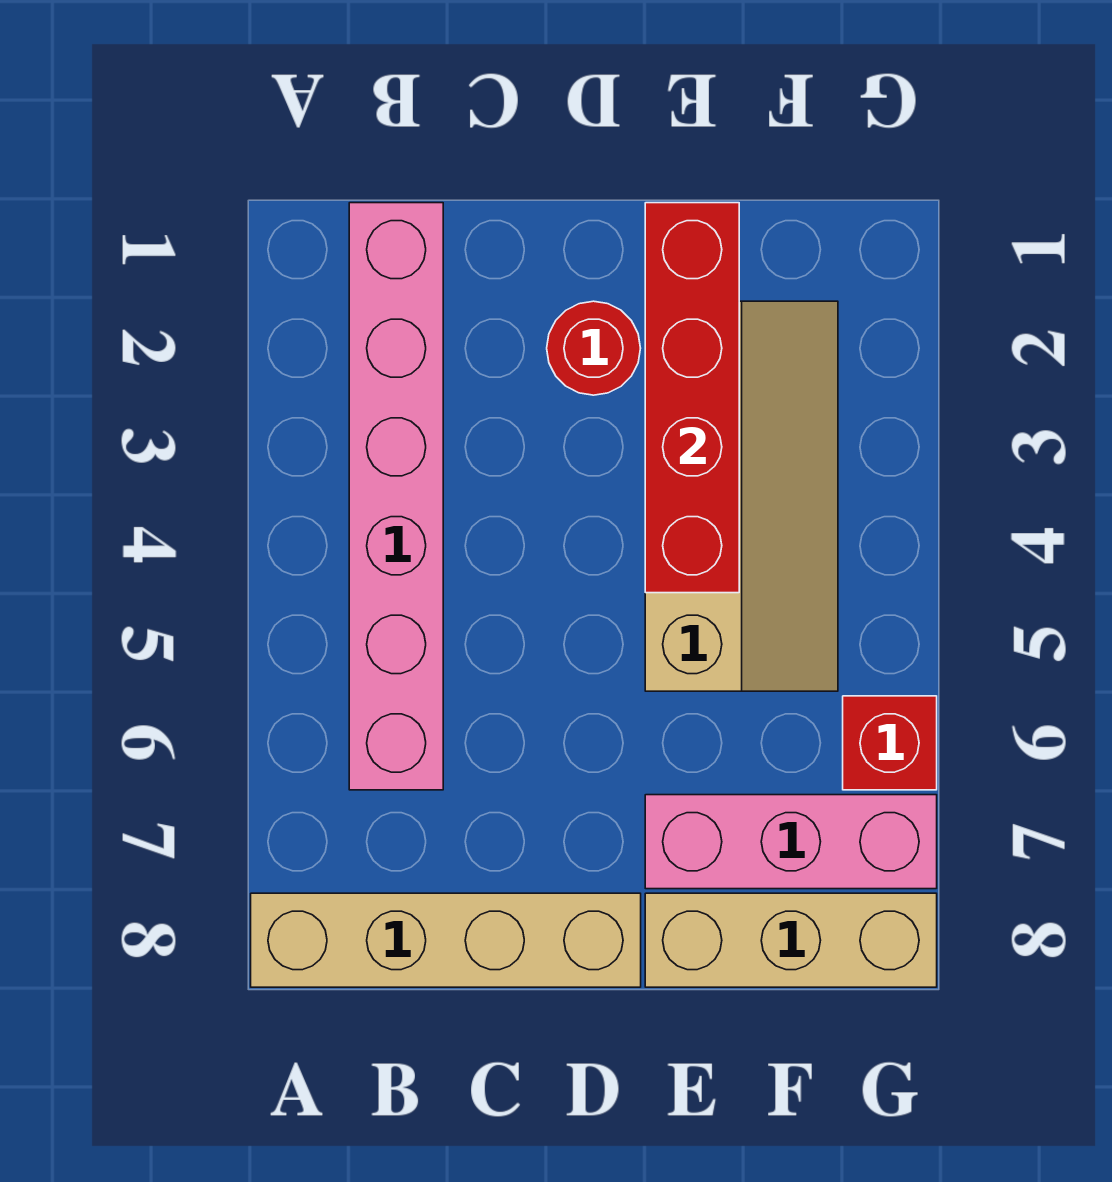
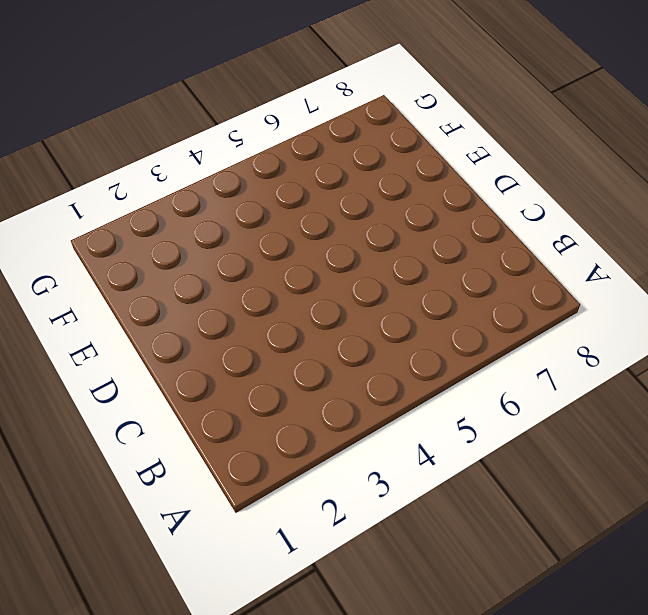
none -> tan 1x4 brick [251,893,641,987]
none -> pink 1x6 brick [349,203,443,790]

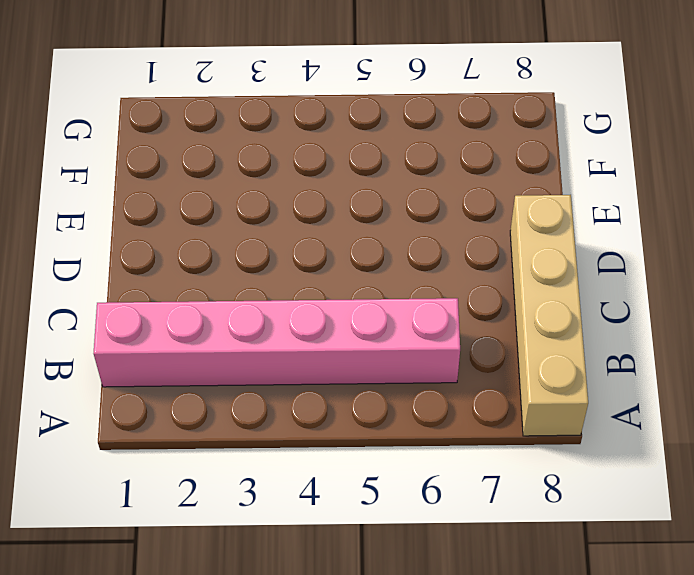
none -> red 1x1 round brick [547,301,641,395]
none -> tan 2x4 slope [645,301,838,691]

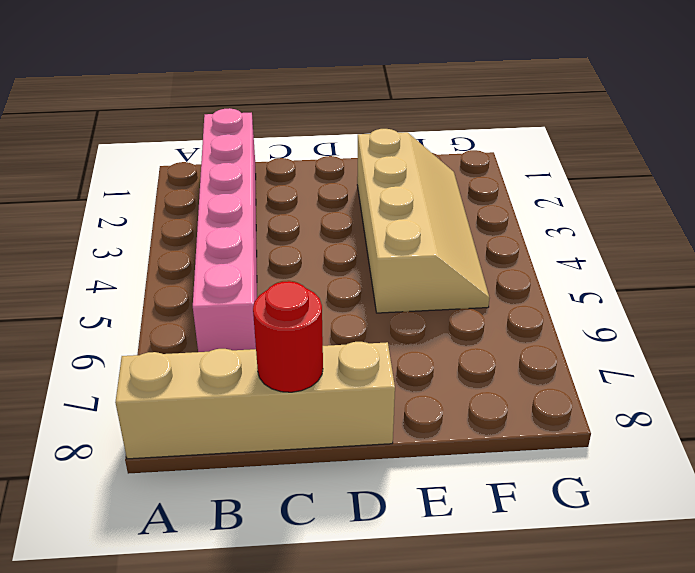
red 1x1 round brick [253,281,323,392] -> red 1x1 round brick moved to [547,301,641,395]
none -> pink 1x3 brick [645,795,937,889]
none -> tan 1x3 brick [645,893,937,987]

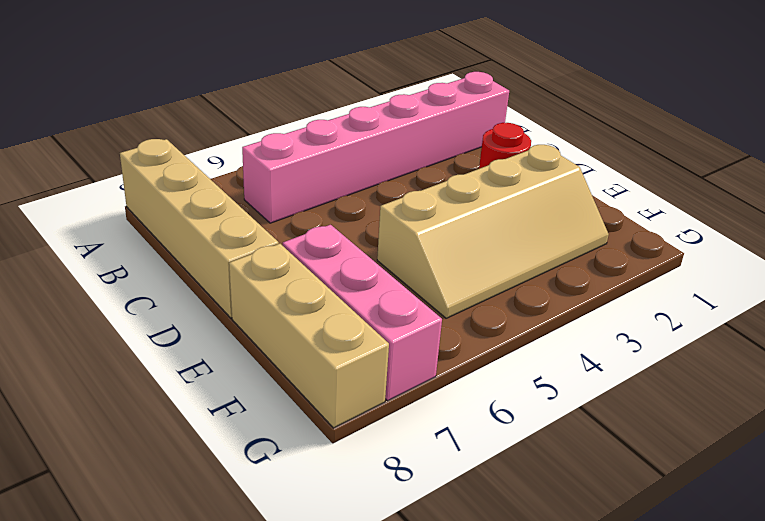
none -> red 1x1 brick [843,696,937,790]
none -> red 1x4 brick [645,203,739,593]

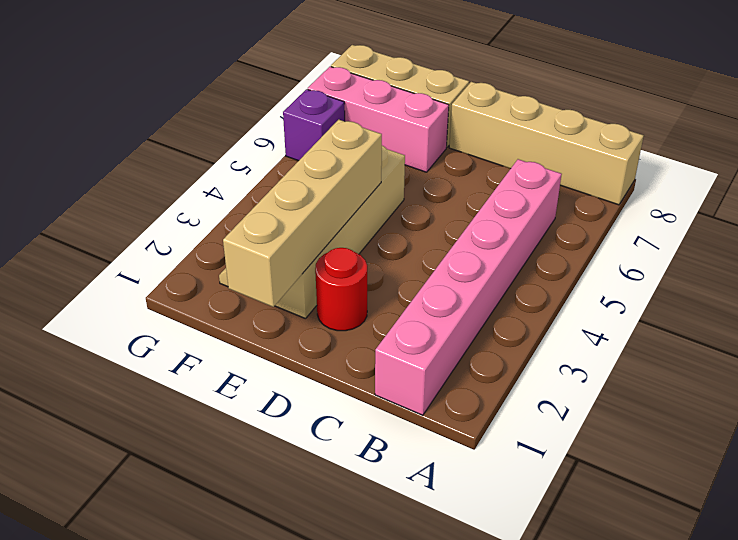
tan 1x4 brick [223,120,382,307] -> red 1x4 brick [645,203,739,593]
purple 1x1 brick [283,89,345,161] -> red 1x1 brick [843,696,937,790]

